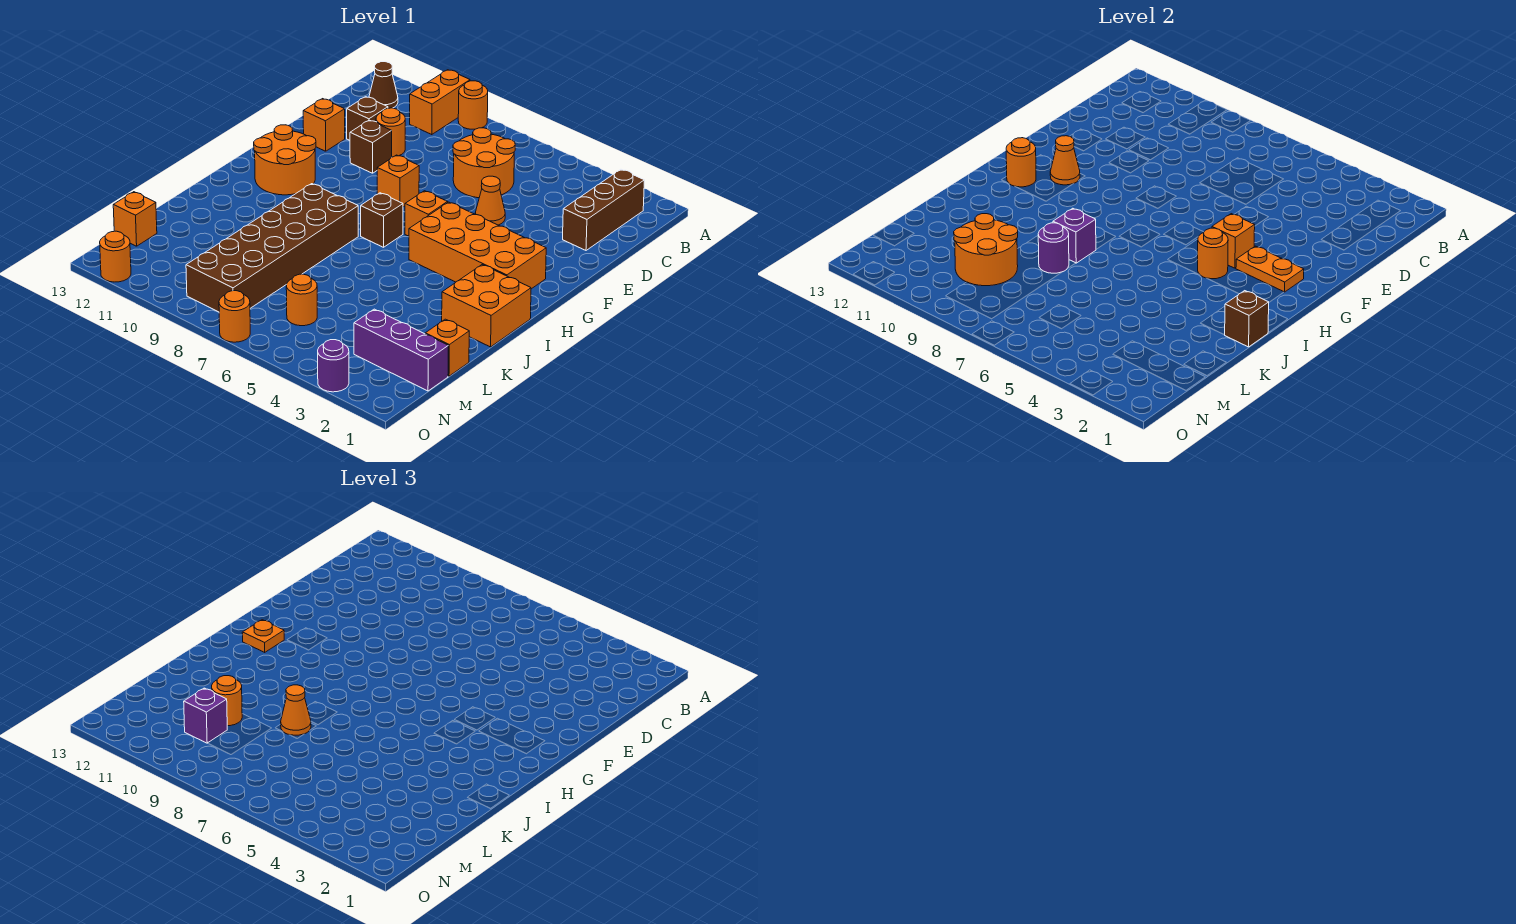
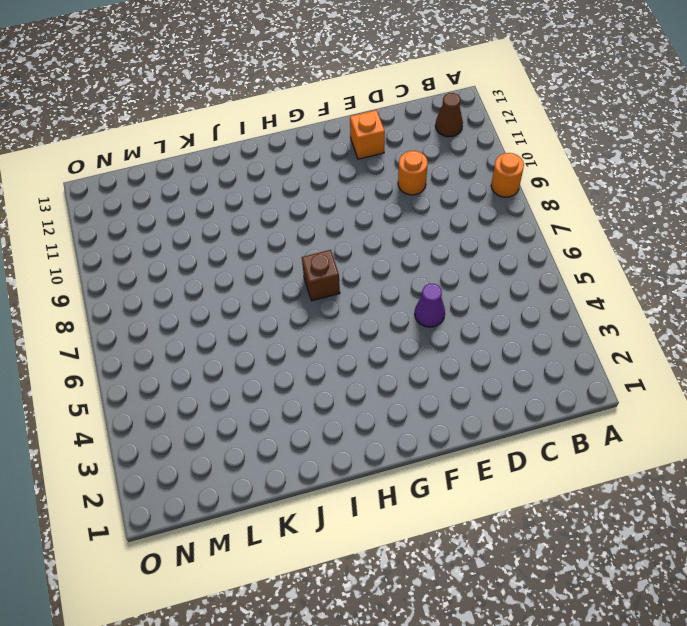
purple 1x1 cone [415,284,445,327] -> orange 1x1 cone [475,176,505,225]
none -> orange 1x2 brick [410,70,470,135]
none -> brown 1x3 brick [563,169,644,250]
none -> orange 2x2 round brick [453,128,515,198]
none -> brown 1x1 brick [347,97,388,140]

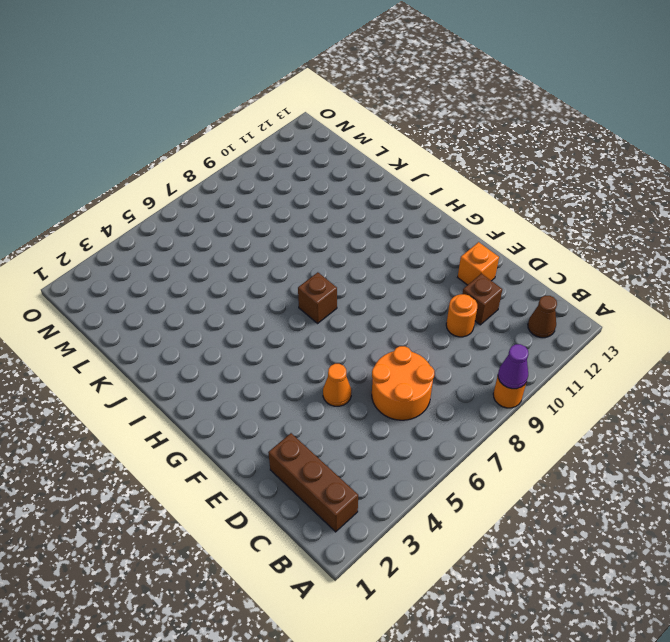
purple 1x1 cone [498,344,528,389] -> none
none -> orange 1x2 brick [410,70,470,135]
none -> brown 1x1 brick [350,120,392,173]
none -> orange 1x1 brick [377,155,419,207]
none -> orange 2x4 brick [409,202,546,289]

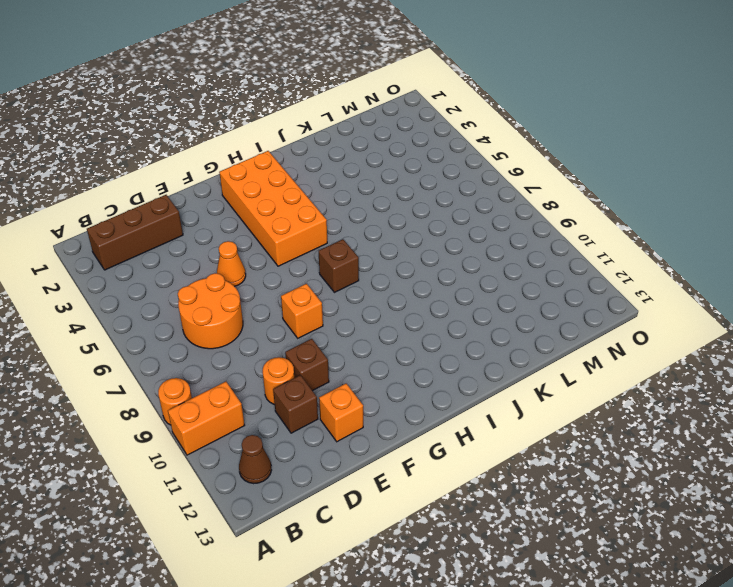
none -> orange 1x1 brick [405,191,448,236]
none -> orange 2x2 round brick [254,125,316,195]
none -> orange 2x2 brick [442,265,531,347]
none -> brown 2x6 brick [186,184,358,312]

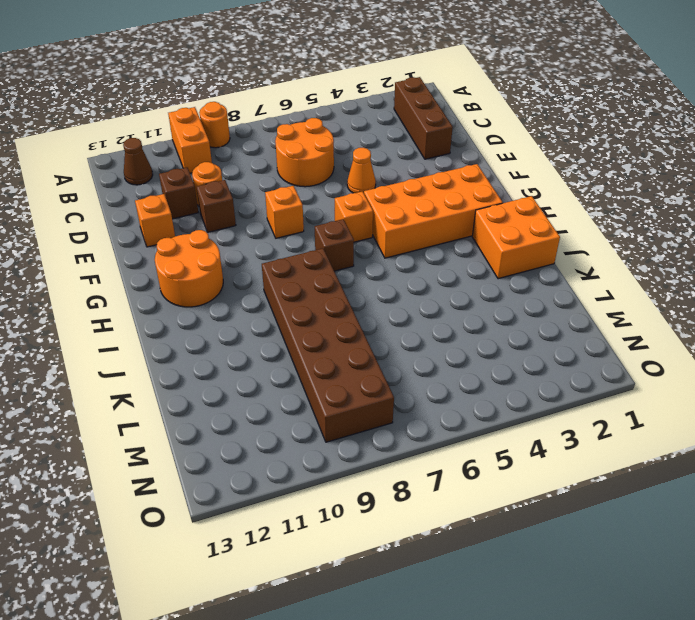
none -> orange 1x1 brick [425,319,469,376]
none -> purple 1x3 brick [354,309,448,391]
none -> orange 1x1 round brick [286,274,317,326]
none -> orange 1x1 brick [113,192,157,246]

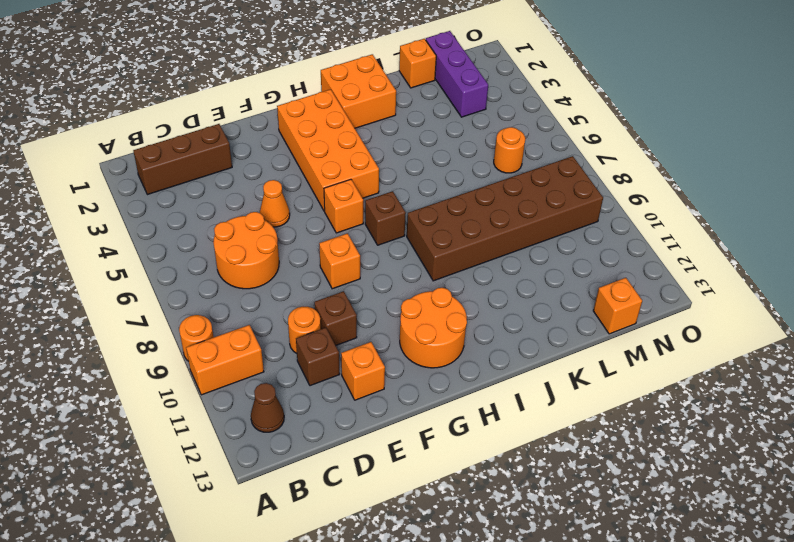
none -> purple 1x1 round brick [318,340,349,392]
none -> orange 1x1 round brick [219,291,250,342]
none -> orange 1x1 round brick [100,231,131,282]
none -> orange 1x2 plate [1236,246,1304,292]

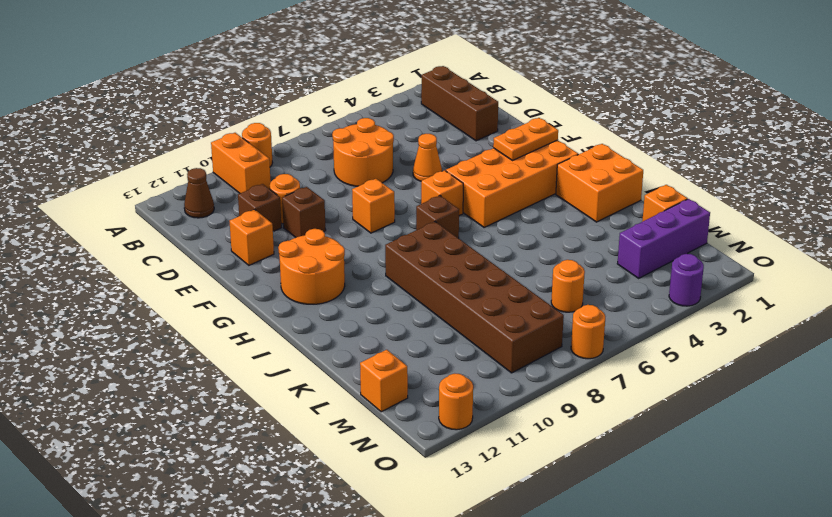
none -> orange 1x1 brick [1212,214,1255,268]
none -> orange 1x1 cone [1050,136,1080,185]
none -> orange 1x1 round brick [1198,228,1228,279]
none -> orange 1x1 round brick [1006,138,1036,187]

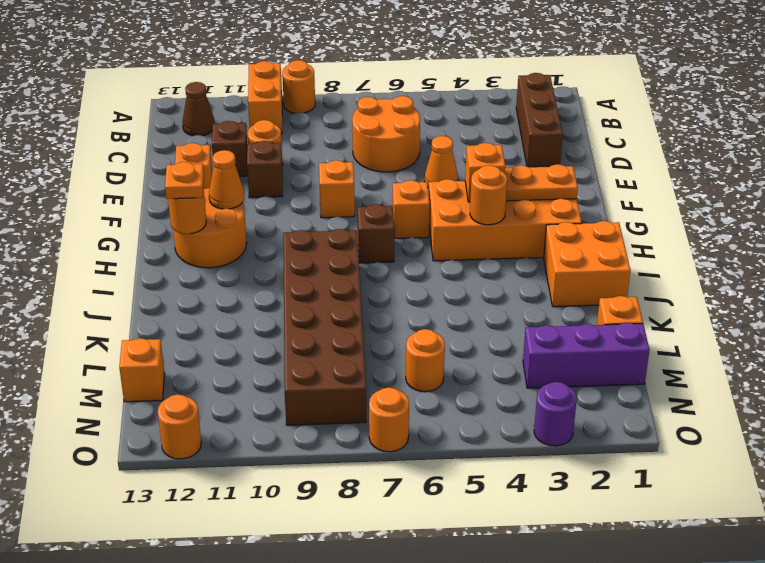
none -> brown 1x1 brick [1225,291,1269,347]
none -> purple 1x1 brick [1053,208,1096,263]
none -> purple 1x1 round brick [1038,223,1069,273]
none -> orange 2x2 round brick [954,214,1018,286]

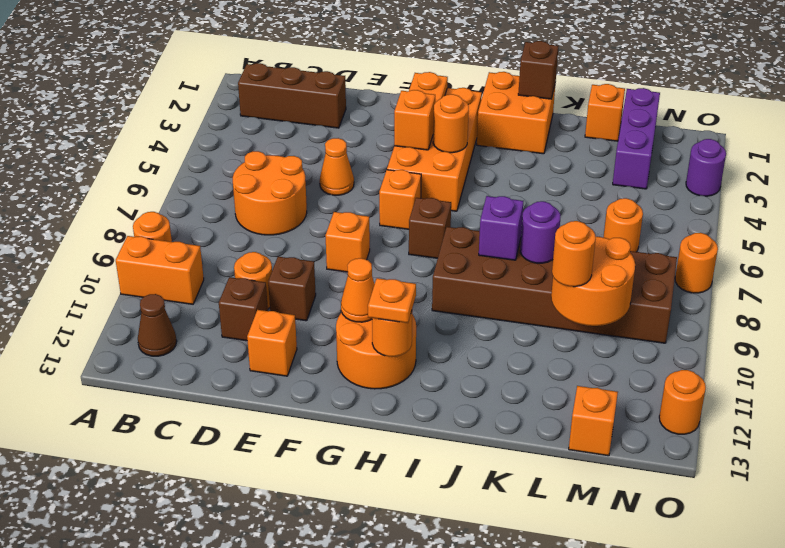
none -> orange 1x1 cone [281,685,311,735]
none -> purple 1x1 brick [184,688,227,743]

